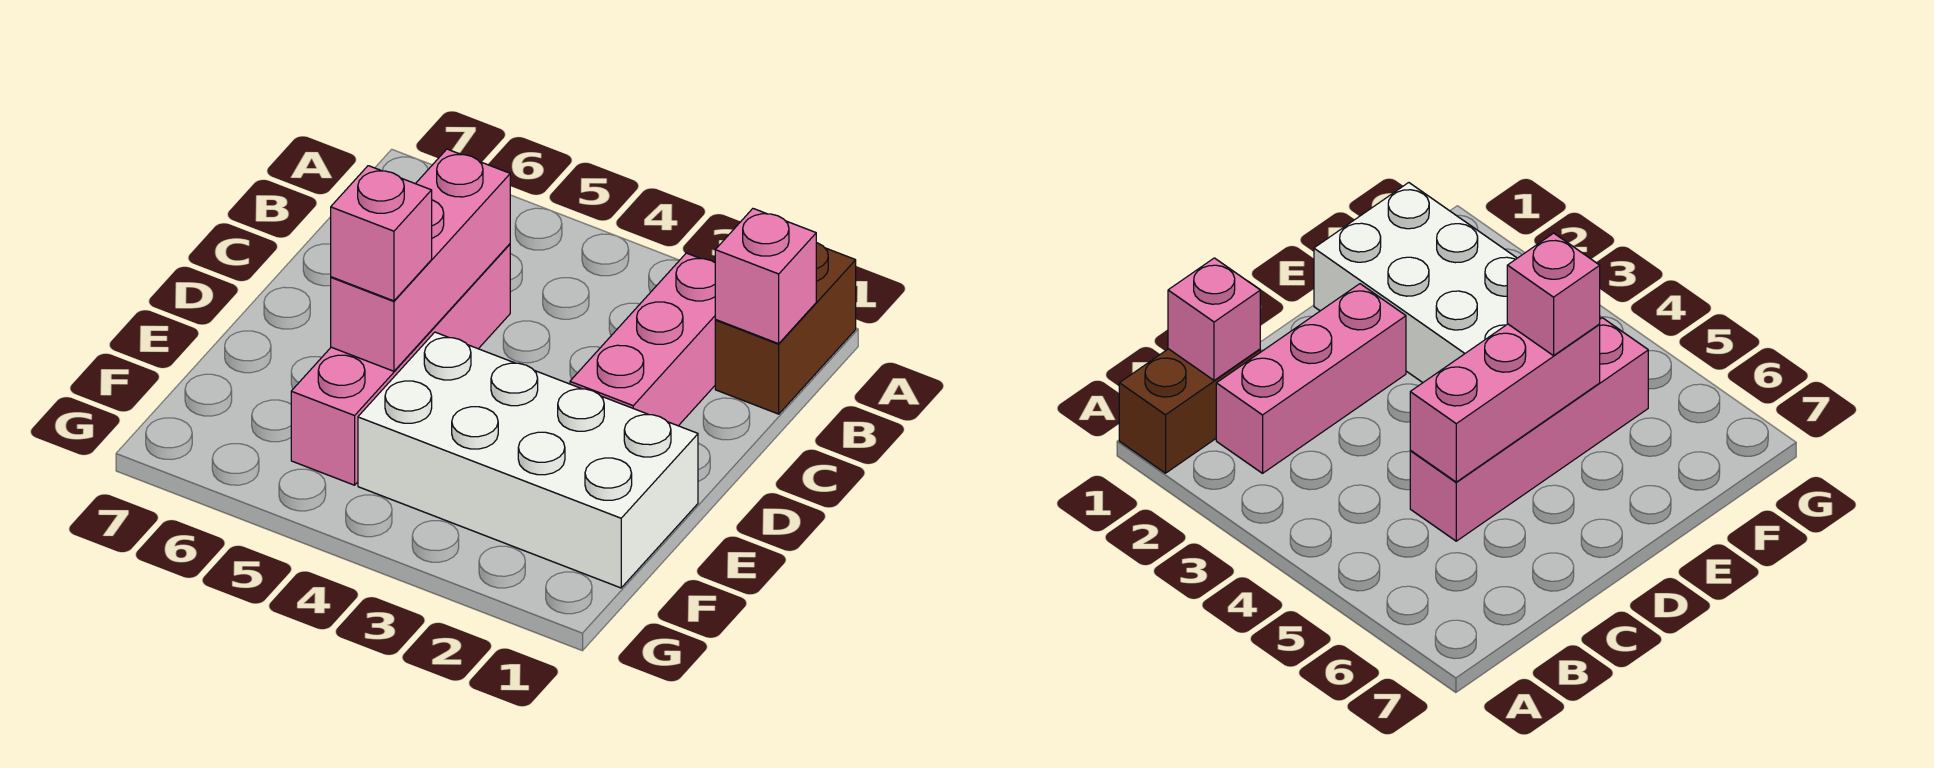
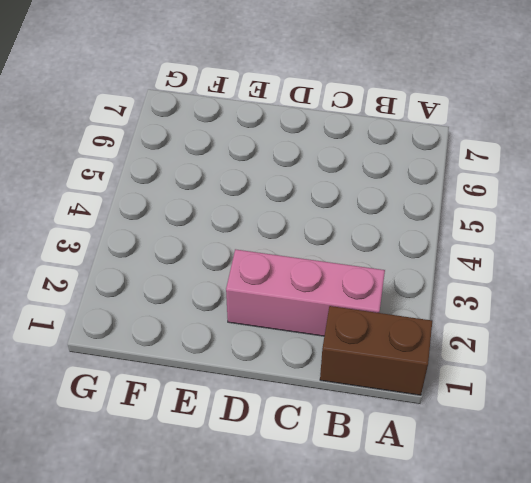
none -> pink 1x4 brick [291,244,510,485]
none -> white 2x4 brick [358,332,698,588]

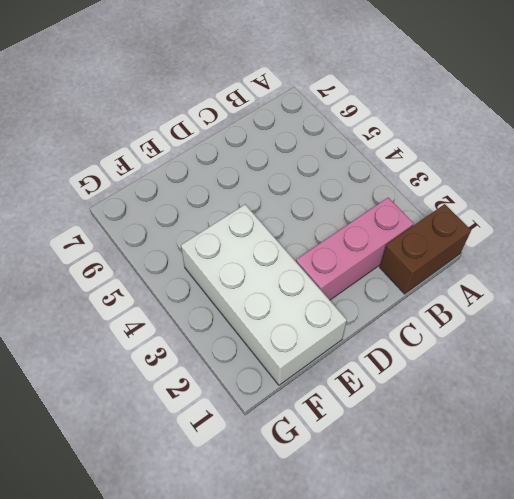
none -> pink 1x4 brick [291,244,510,485]
none -> pink 1x1 brick [715,209,816,344]

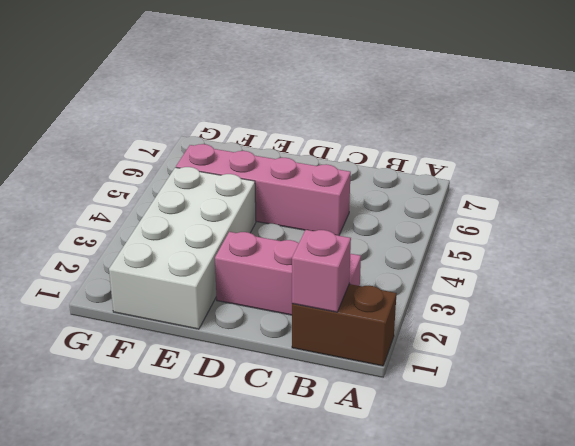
none -> pink 1x3 brick [331,149,510,371]
none -> pink 1x1 brick [331,166,432,301]

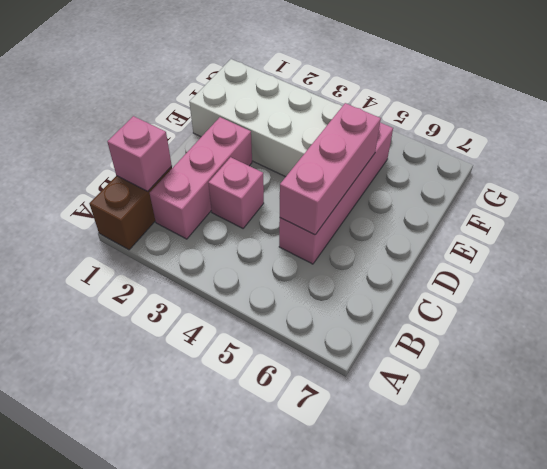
pink 1x1 brick [208,157,264,228] -> pink 1x1 brick moved to [331,166,432,301]

